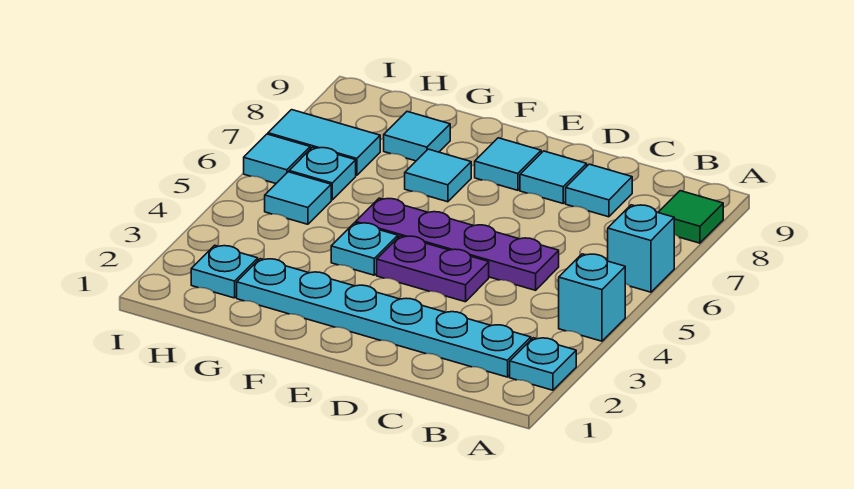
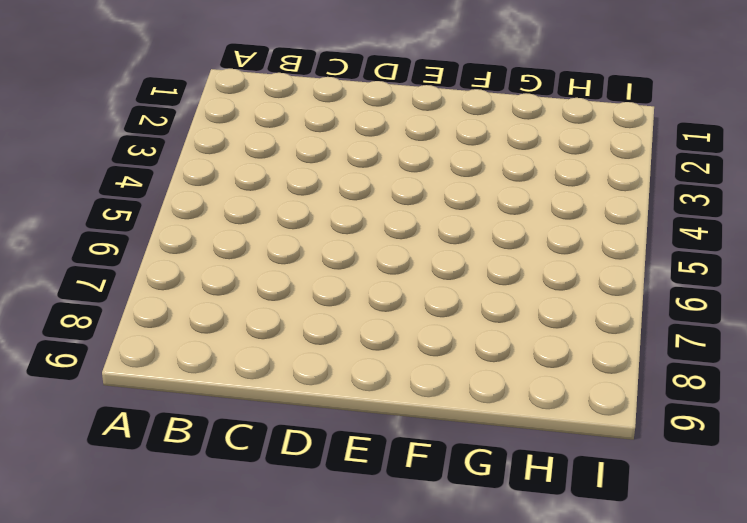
none -> cyan 1x1 plate [510,338,576,390]
none -> cyan 1x1 brick [559,254,625,341]
none -> cyan 1x1 brick [608,205,674,292]

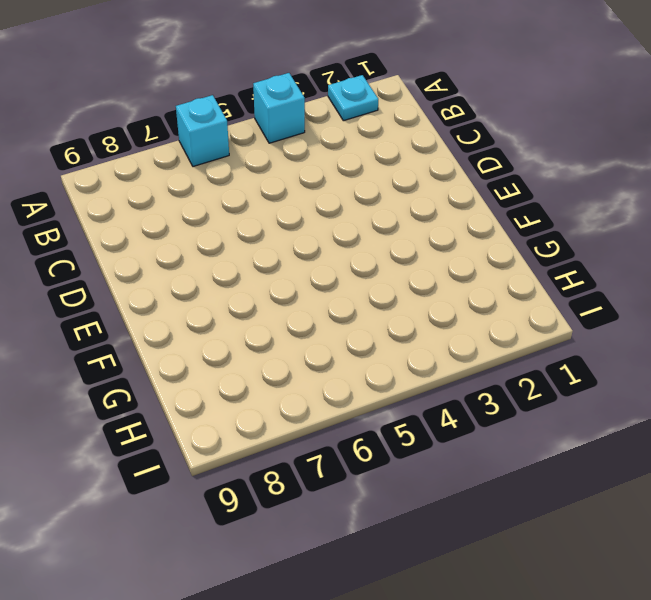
none -> green 1x1 tile [658,191,723,243]
none -> cyan 1x6 plate [237,259,531,377]
none -> purple 1x4 plate [356,198,559,290]

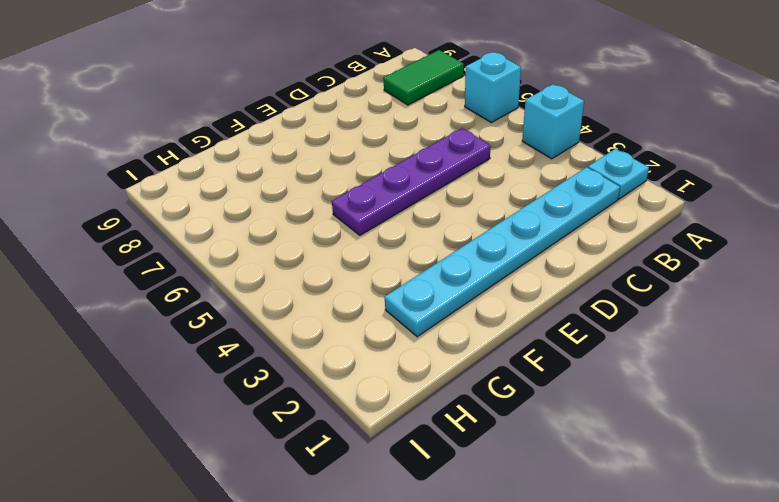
green 1x2 tile [383,50,464,105] -> green 1x1 tile [658,191,723,243]
none -> cyan 1x1 tile [566,164,632,217]
none -> purple 1x2 plate [377,236,489,302]
none -> cyan 1x1 tile [520,151,587,203]

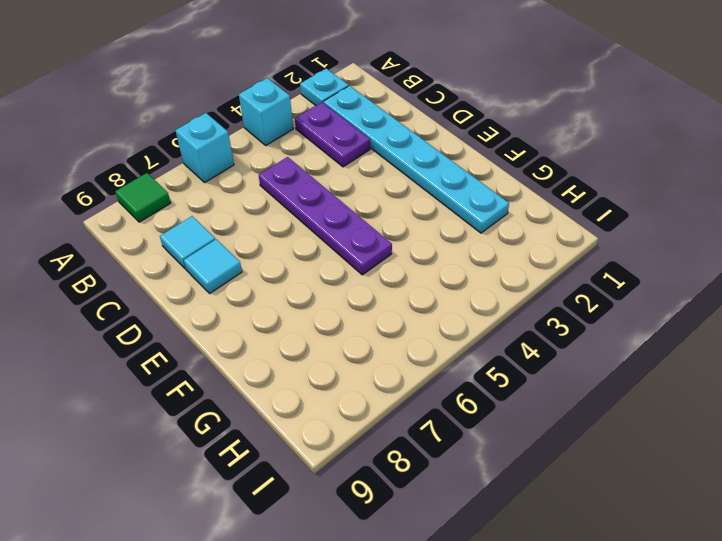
purple 1x2 plate [295,102,370,167] -> purple 1x2 plate moved to [377,236,489,302]
none -> cyan 1x1 tile [475,138,541,190]
none -> cyan 1x1 plate [331,223,398,275]
none -> cyan 1x1 tile [405,149,471,202]

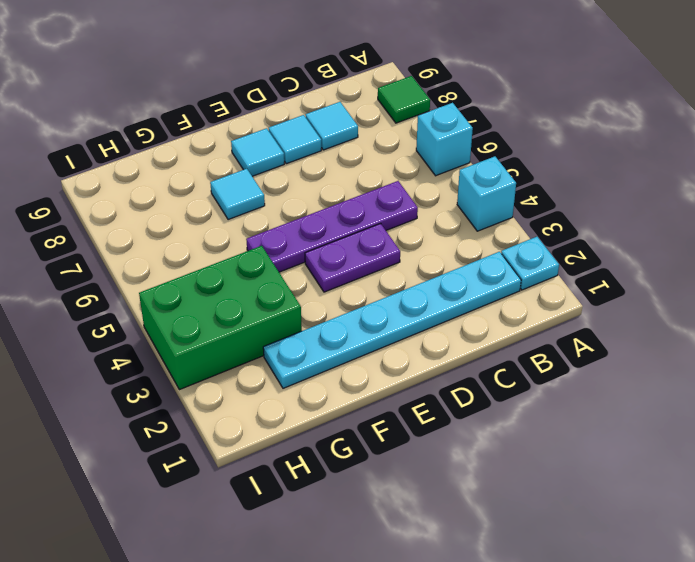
green 2x3 brick [139,246,302,390] -> none
none -> cyan 1x1 plate [331,223,398,275]
none -> cyan 1x1 tile [384,112,450,161]
none -> cyan 1x1 plate [191,245,258,298]

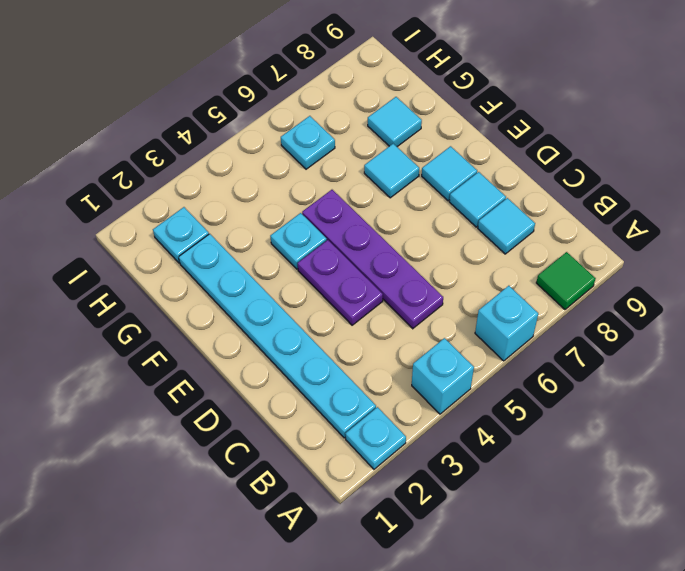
none -> cyan 1x1 tile [265,172,331,224]
none -> cyan 1x2 tile [268,110,380,175]
none -> cyan 1x1 tile [244,134,310,183]

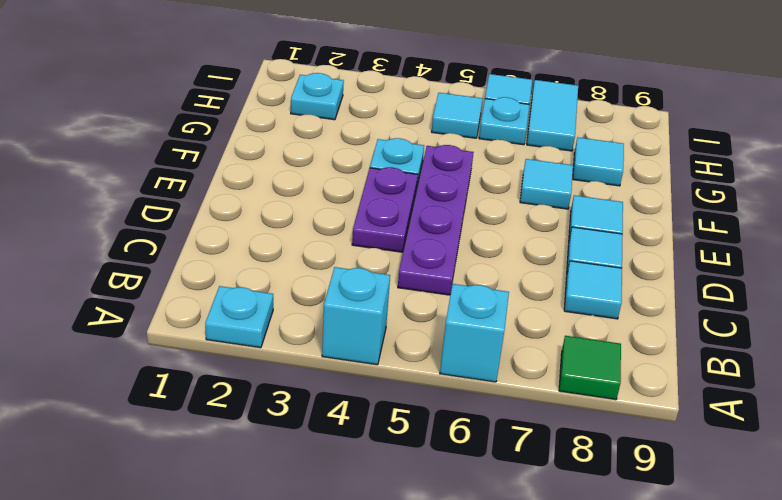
none -> cyan 1x6 plate [237,259,531,377]

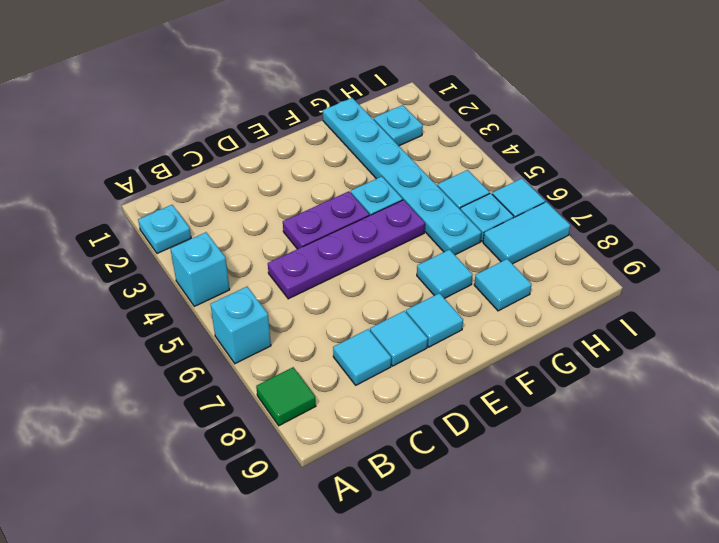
cyan 1x6 plate [323,98,481,255] -> cyan 1x6 plate turned to [237,259,531,377]

